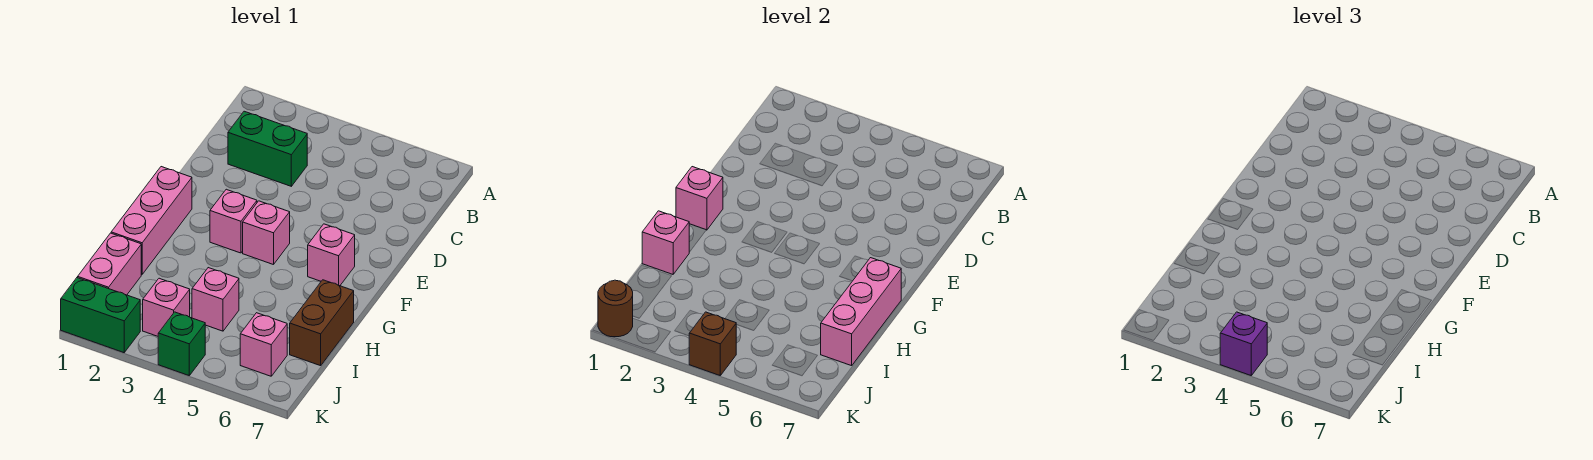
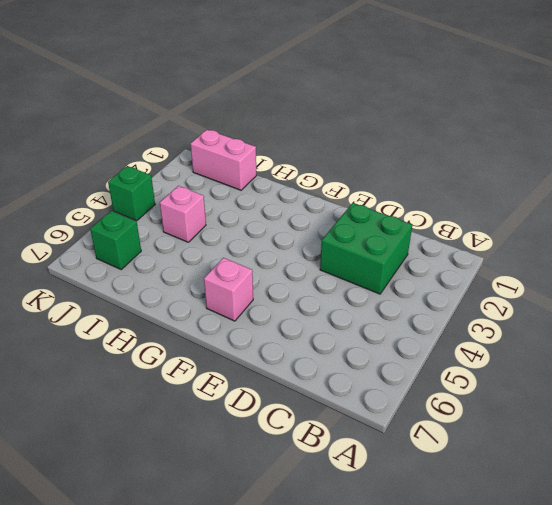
green 2x2 brick [320,203,412,294] -> green 1x2 brick [228,111,307,186]
green 1x1 brick [90,211,141,269] -> pink 1x1 brick [240,313,287,376]
none -> pink 1x3 brick [111,167,192,274]
none -> pink 1x1 brick [210,189,257,253]
none -> pink 1x1 brick [243,201,290,265]

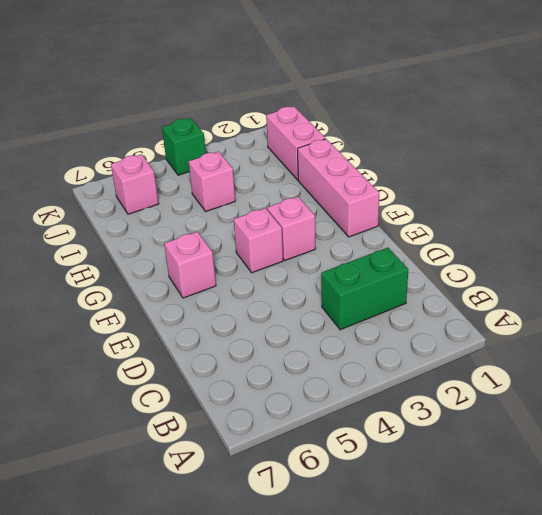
none -> brown 1x2 brick [290,280,354,366]
none -> pink 1x1 brick [143,278,190,336]
none -> green 1x2 brick [61,278,140,353]

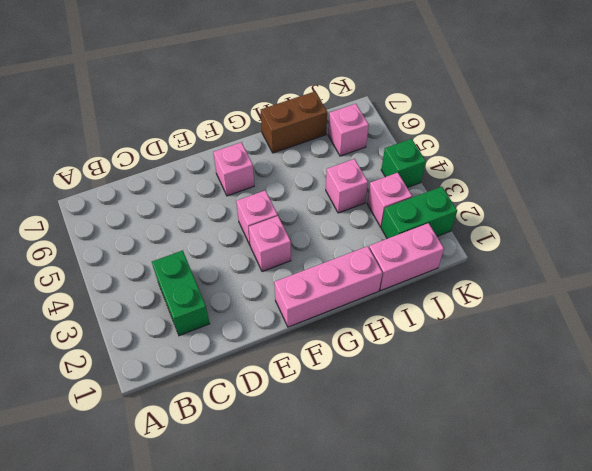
green 1x2 brick [381,187,457,239] -> green 1x2 brick turned to [61,278,140,353]
none -> pink 1x1 brick [676,167,723,230]
none -> pink 1x3 brick [821,258,901,366]
none -> pink 1x1 brick [642,211,689,274]

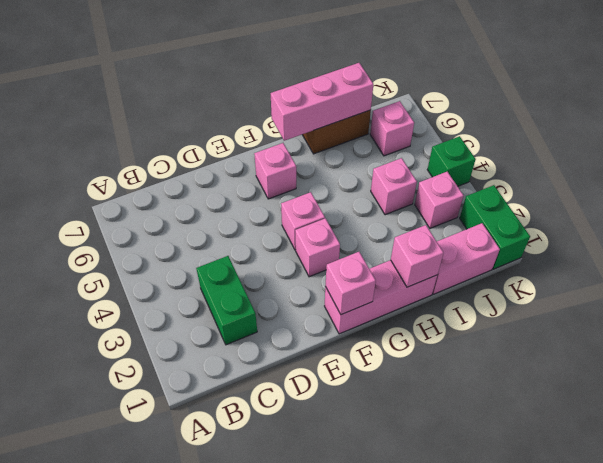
none -> brown 1x1 round brick [598,280,633,337]
none -> brown 1x1 brick [689,312,736,375]
none -> purple 1x1 brick [1220,312,1267,375]

